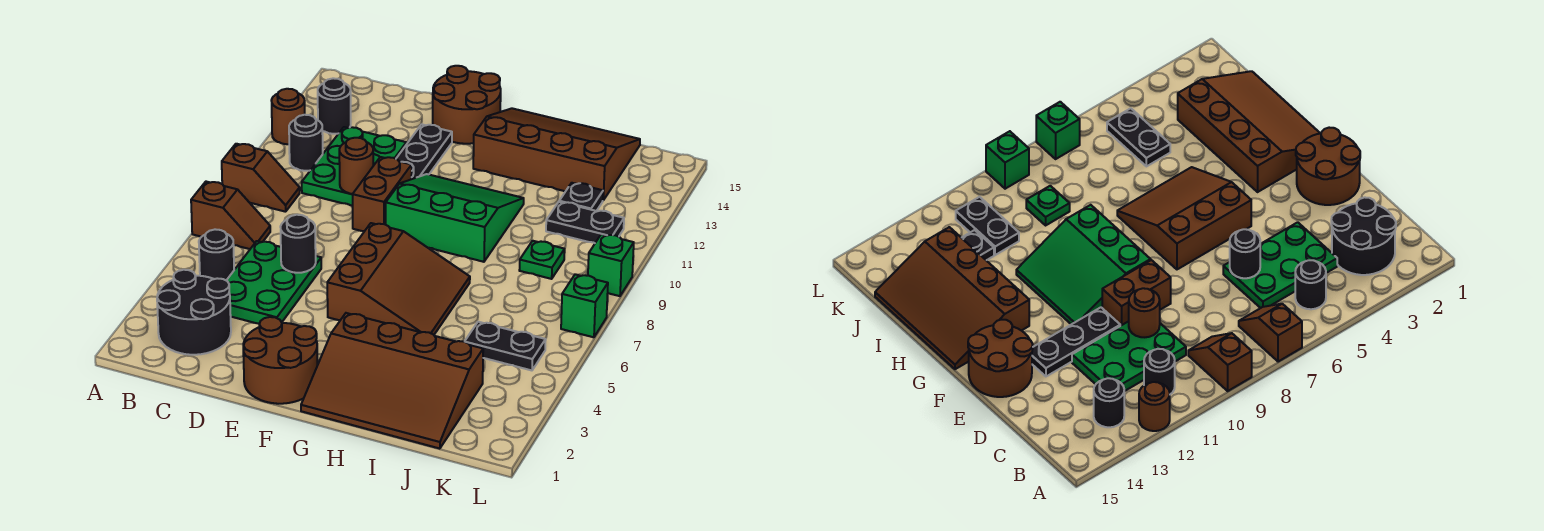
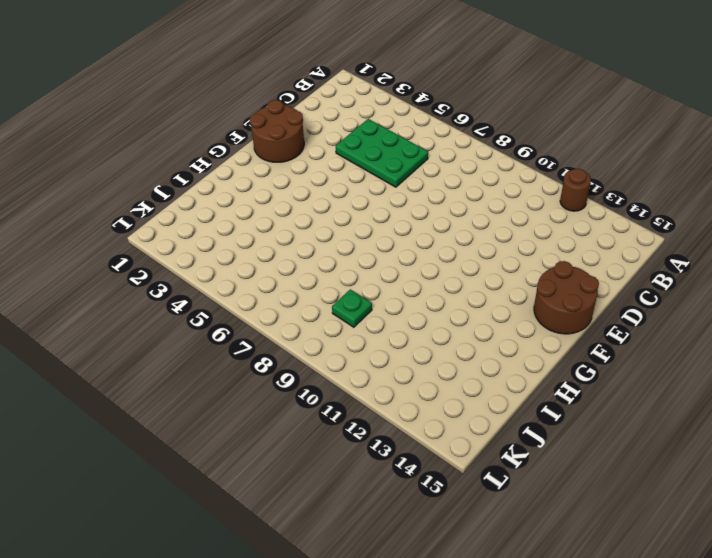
none -> brown 1x2 slope [191,182,270,249]
none -> brown 1x2 slope [222,144,300,212]
none -> black 2x2 round brick [157,270,231,355]

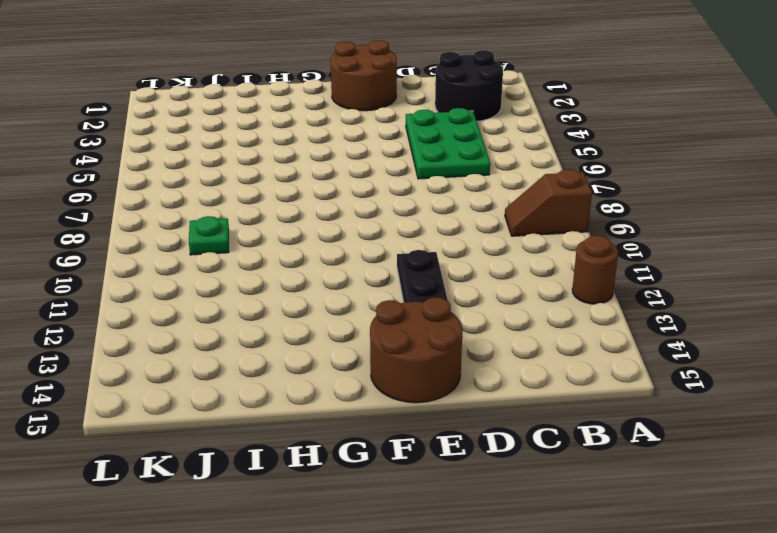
none -> brown 1x2 slope [191,182,270,249]
none -> black 1x1 round brick [199,229,234,280]
none -> black 1x1 round brick [289,115,323,171]

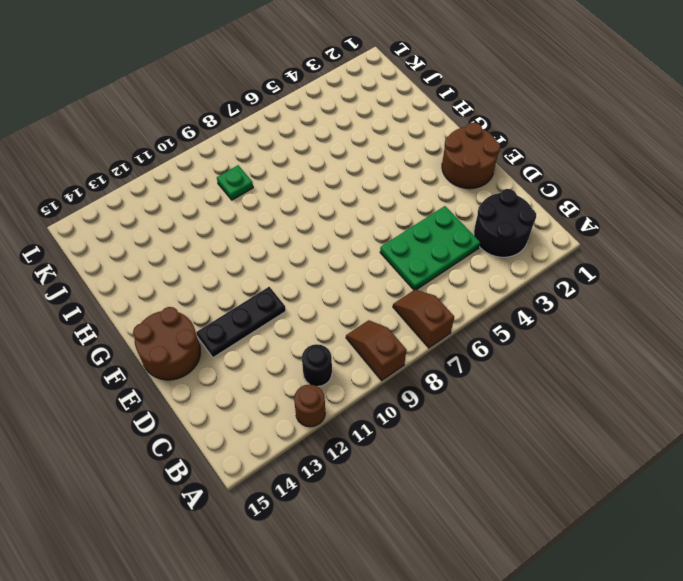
none -> black 1x1 round brick [199,229,234,280]
none -> black 1x1 round brick [318,78,351,134]
none -> green 2x3 plate [302,127,406,206]

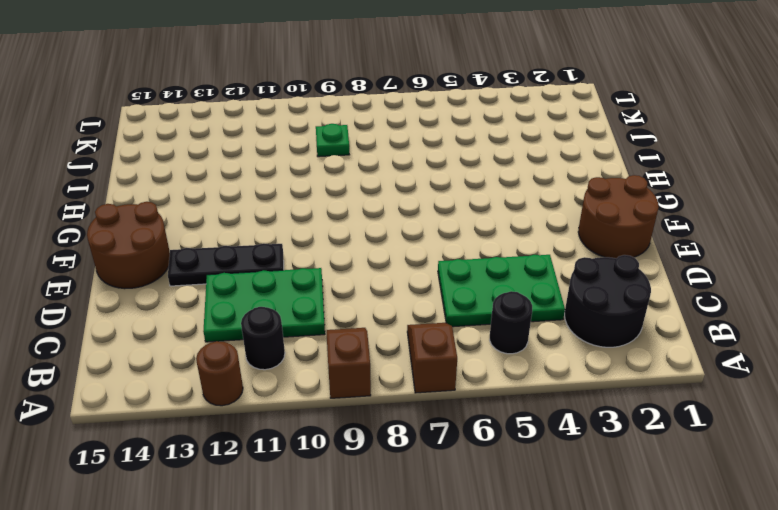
none -> black 1x1 round brick [318,78,351,134]
none -> brown 1x2 brick [353,157,412,231]
none -> brown 3x3 slope [327,223,470,335]

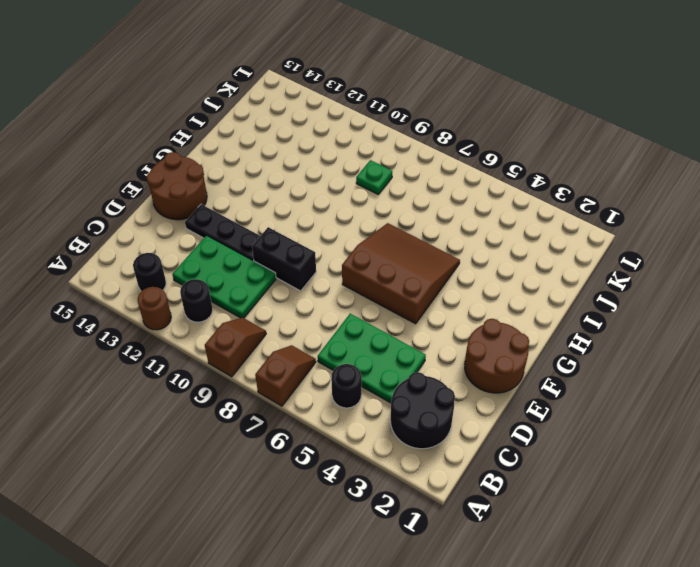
black 1x2 brick [252,227,316,291] -> brown 1x2 brick [353,157,412,231]
none -> green 3x3 slope [386,174,524,262]
none -> brown 3x4 slope [301,313,483,449]
none -> brown 3x4 slope [473,108,640,200]

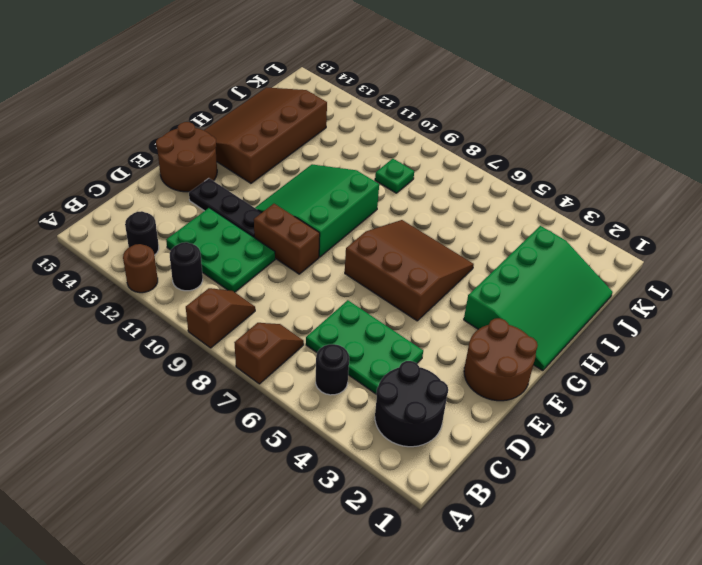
green 3x4 slope [464,226,612,371] -> brown 3x4 slope [301,313,483,449]
none -> black 1x2 plate [465,322,546,370]
none -> black 1x2 plate [546,202,624,243]
none -> black 1x1 plate [559,183,603,211]

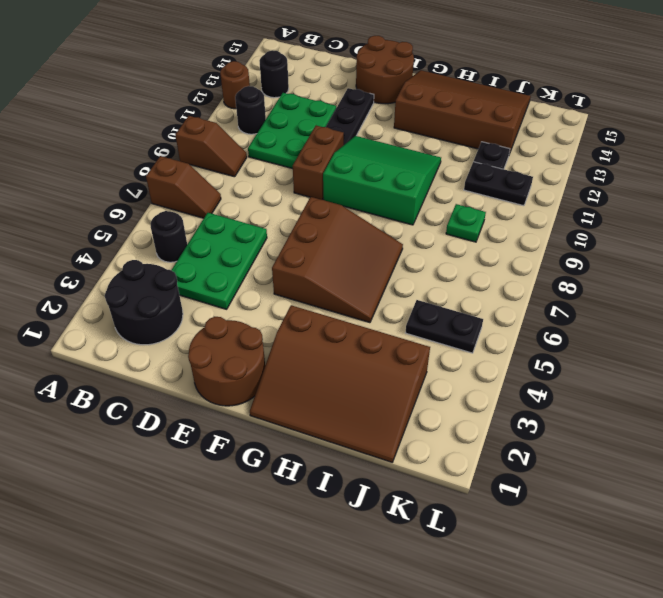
none -> green 1x1 brick [561,274,608,337]
none -> green 1x1 brick [588,234,634,296]
none -> black 1x1 round brick [280,215,316,273]

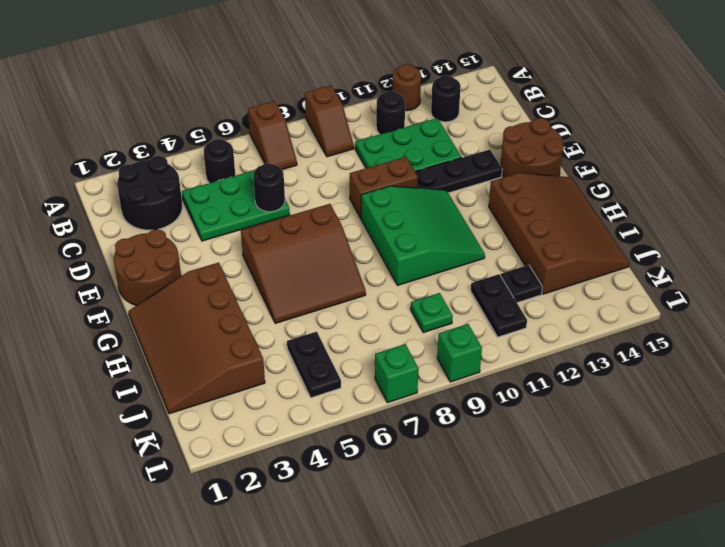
none -> brown 1x1 round brick [339,138,374,194]

